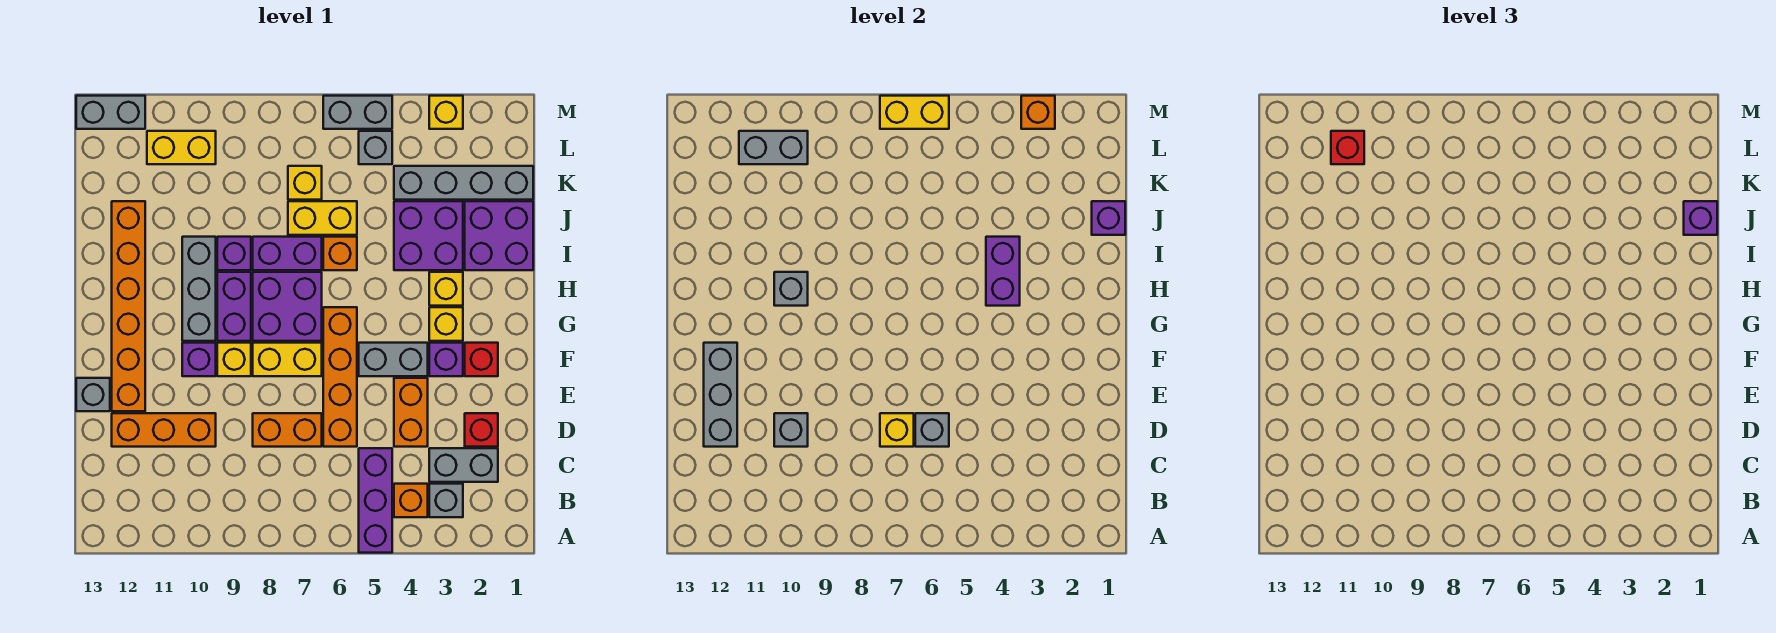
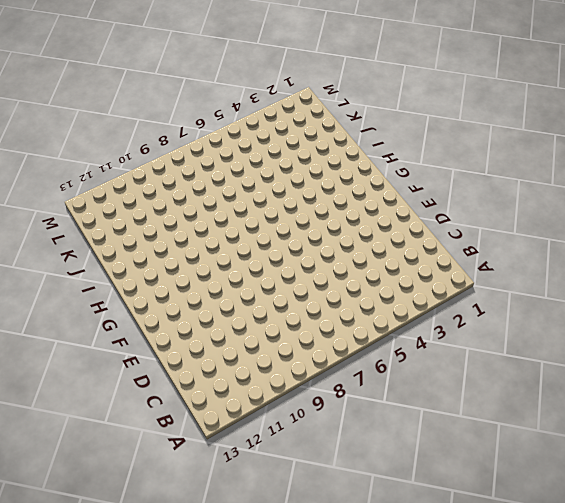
none -> purple 1x3 brick [359,448,392,553]
none -> grey 1x1 brick [429,484,463,517]
none -> orange 1x1 brick [394,484,428,517]
none -> grey 1x2 brick [429,448,498,482]

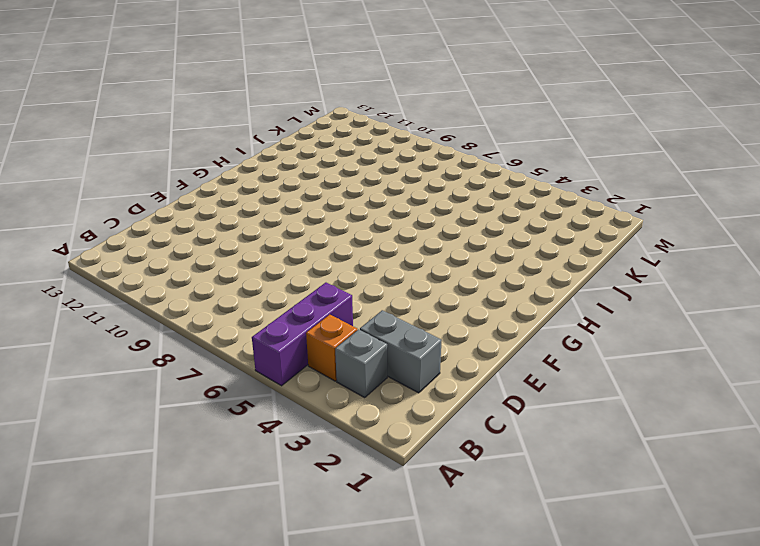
none -> red 1x1 brick [465,413,498,447]
none -> orange 1x2 brick [394,378,428,447]
none -> orange 1x4 brick [323,307,357,447]
none -> orange 1x2 brick [253,413,322,447]

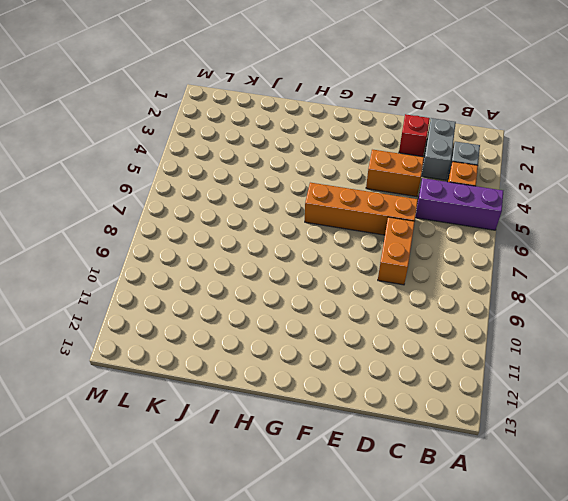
none -> orange 1x3 brick [112,413,216,447]
none -> orange 1x6 brick [112,201,145,411]
none -> grey 1x1 brick [76,378,110,411]
none -> red 1x1 brick [465,343,498,376]

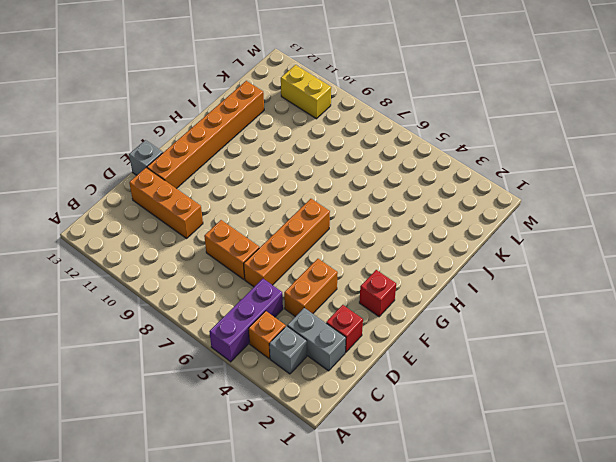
none -> purple 1x1 brick [429,343,463,376]
none -> grey 1x2 brick [359,343,428,376]
none -> yellow 1x2 brick [253,343,322,376]
none -> yellow 1x1 brick [217,343,251,376]

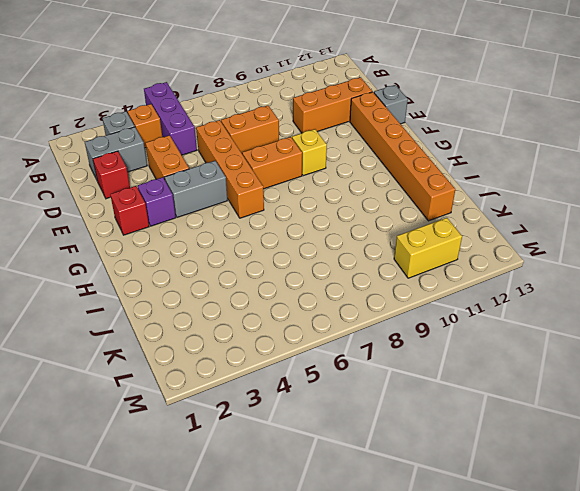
orange 1x2 brick [242,137,302,189] -> yellow 1x2 brick [253,343,322,376]
none -> purple 1x1 brick [182,343,216,376]
none -> yellow 1x1 brick [429,307,463,341]
none -> purple 2x2 brick [253,272,322,341]
none -> purple 1x2 brick [217,272,251,341]

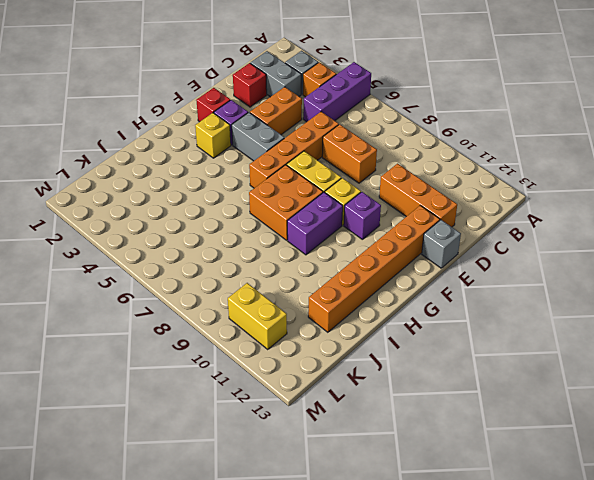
orange 2x2 brick [249,165,323,240] -> purple 2x2 brick [253,272,322,341]
none -> grey 1x3 brick [182,237,216,341]
none -> yellow 1x1 brick [429,272,463,306]
none -> purple 2x2 brick [465,201,533,270]
none -> purple 2x2 brick [394,201,463,270]

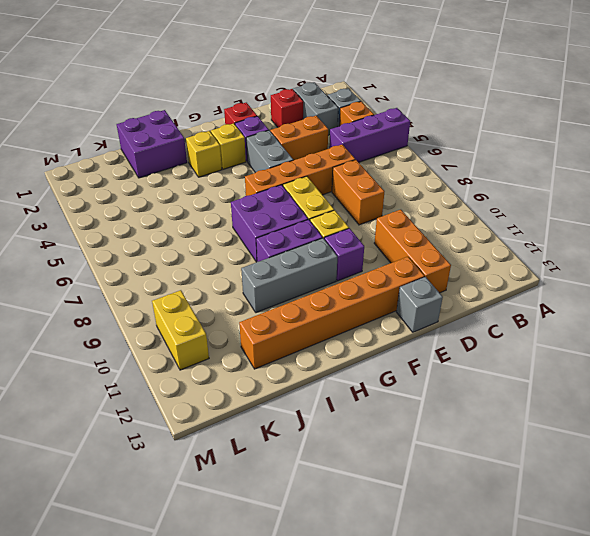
none -> purple 2x2 brick [394,201,463,270]
none -> orange 1x1 brick [323,237,357,270]
none -> purple 1x2 brick [253,237,322,270]
none -> purple 1x1 brick [217,237,251,270]

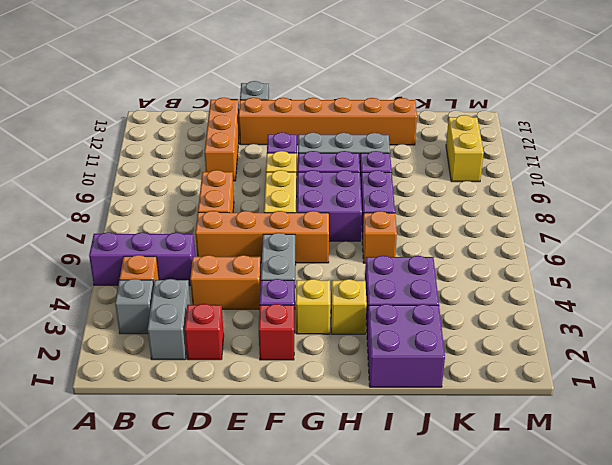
none -> yellow 1x2 brick [288,201,357,235]
none -> grey 1x4 brick [394,166,533,200]
none -> yellow 1x1 brick [288,166,322,200]
none -> grey 1x1 brick [359,131,392,164]

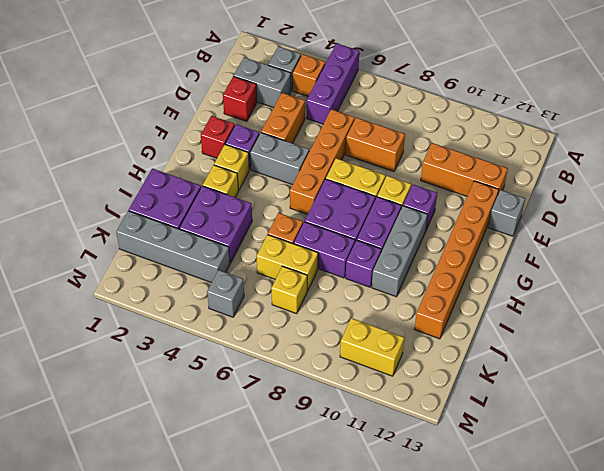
none -> yellow 1x1 brick [429,96,463,129]
none -> grey 1x2 brick [323,96,392,129]
none -> grey 1x2 brick [76,96,145,129]
none -> grey 1x1 brick [915,413,949,447]

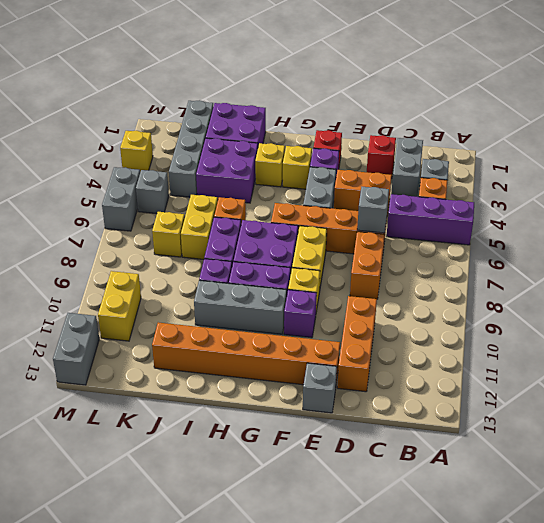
none -> yellow 1x1 brick [880,413,914,447]
none -> grey 1x1 brick [774,413,808,447]
none -> grey 1x3 brick [704,343,737,447]
none -> purple 1x2 brick [986,237,1020,306]

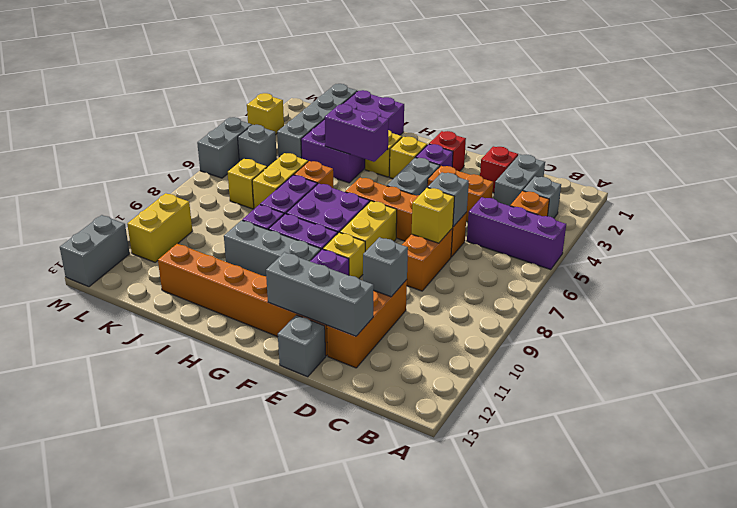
none -> grey 1x1 brick [774,272,808,306]
none -> purple 1x1 brick [1092,201,1125,235]
none -> grey 1x2 brick [739,131,808,164]
none -> orange 1x1 brick [1021,96,1055,129]

